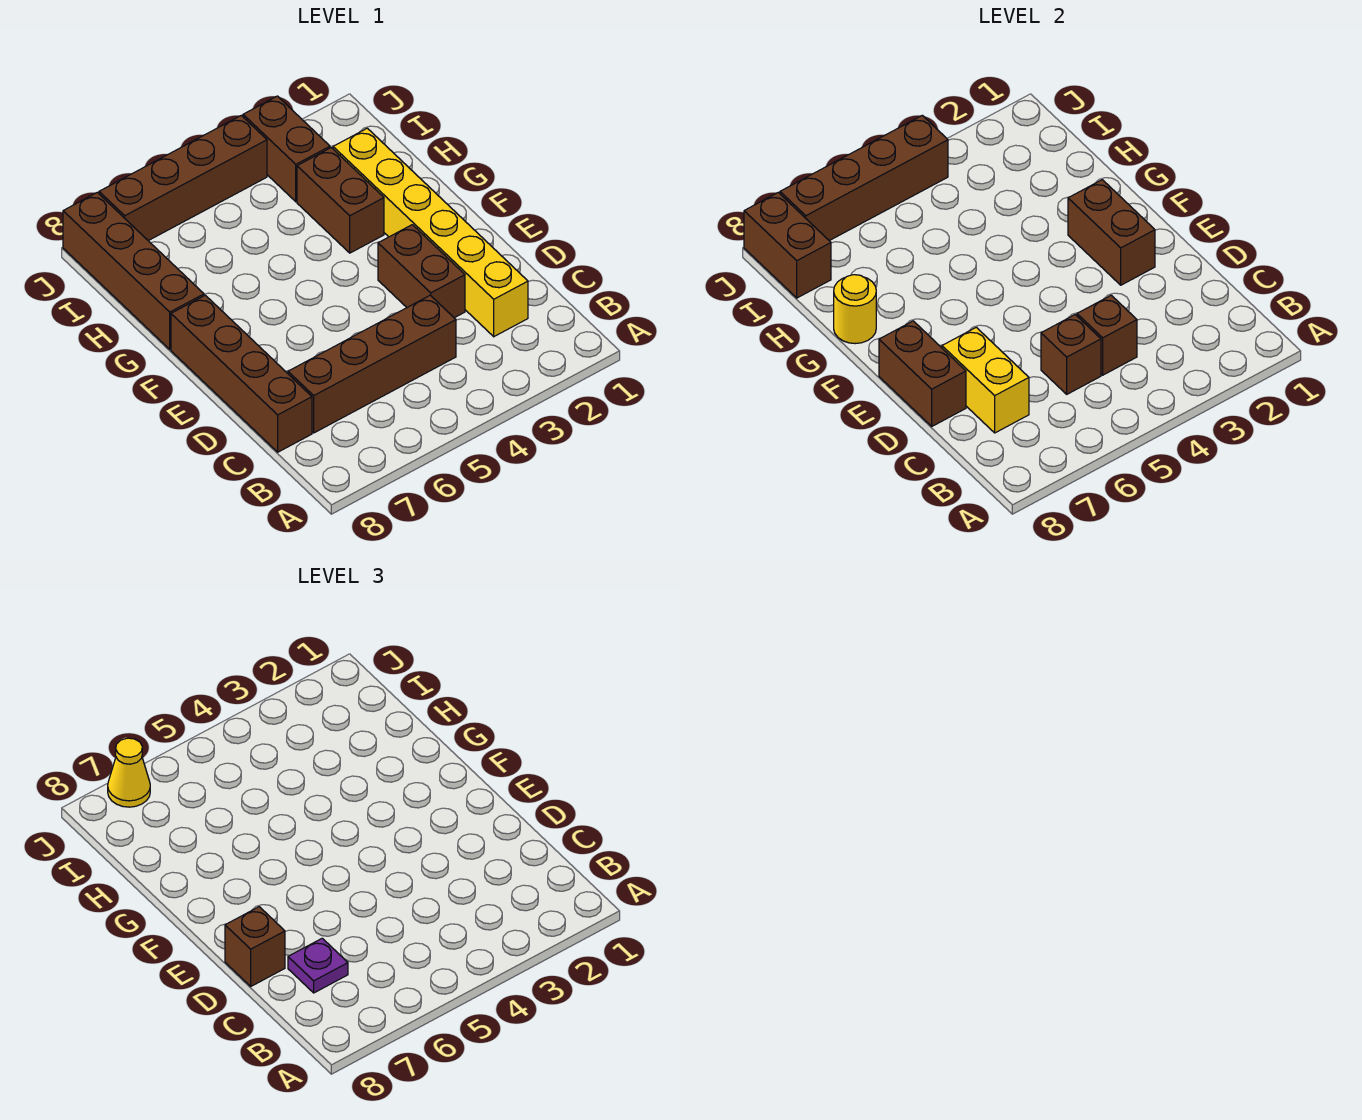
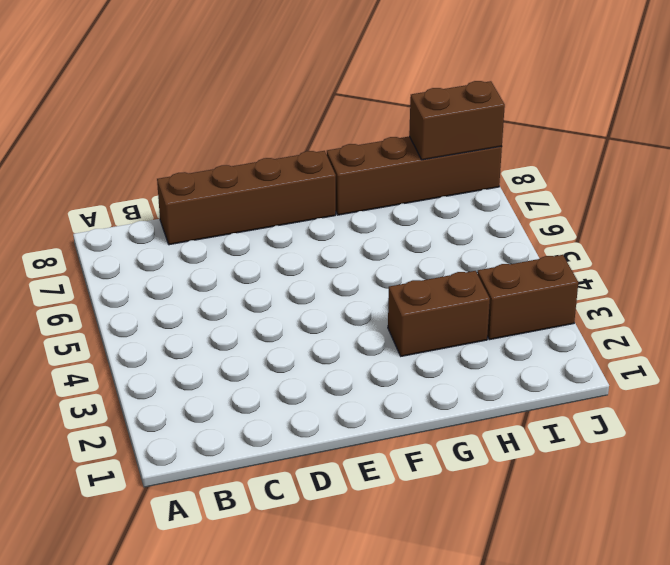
none -> yellow 1x6 brick [333,128,528,337]
none -> brown 1x4 brick [288,295,456,433]
none -> brown 1x2 brick [378,225,465,318]

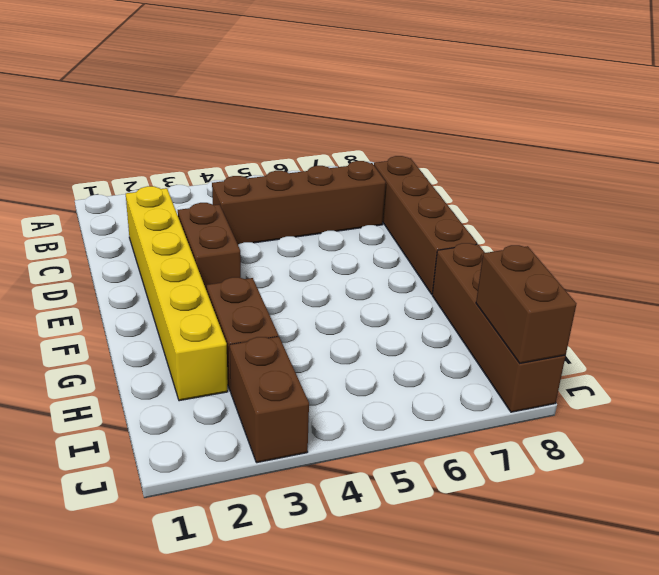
none -> brown 1x4 brick [99,115,267,241]
none -> brown 1x1 brick [1077,295,1137,375]
none -> brown 1x1 brick [1041,315,1101,394]

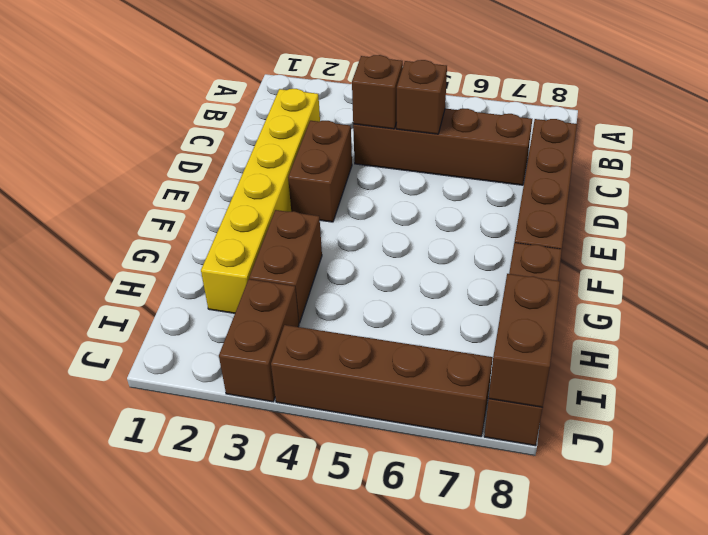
none -> yellow 1x2 brick [942,327,1029,433]
none -> brown 1x2 brick [879,321,966,426]
none -> brown 1x2 brick [1068,180,1155,285]

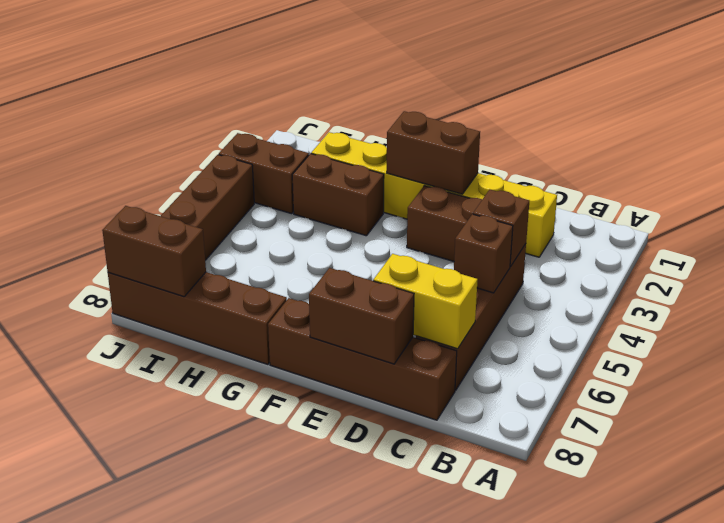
none -> yellow 1x1 round brick [834,275,876,344]
none -> brown 1x4 brick [780,115,948,241]
none -> purple 1x1 plate [288,938,348,993]

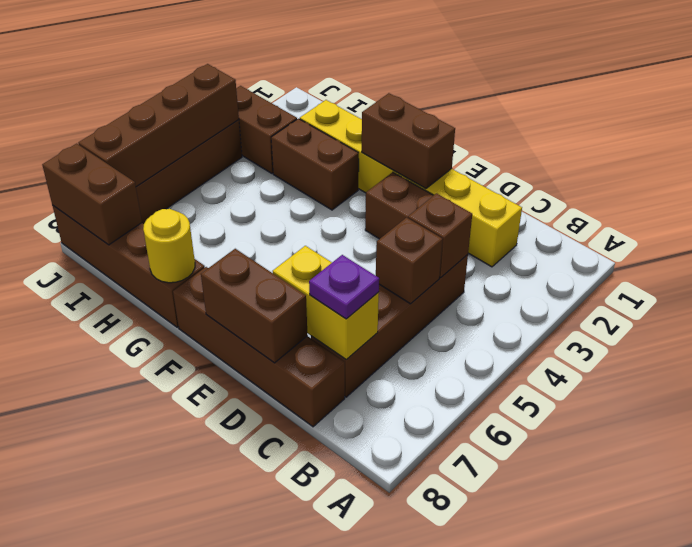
none -> brown 1x1 brick [225,907,285,986]
none -> yellow 1x1 cone [108,738,150,807]

